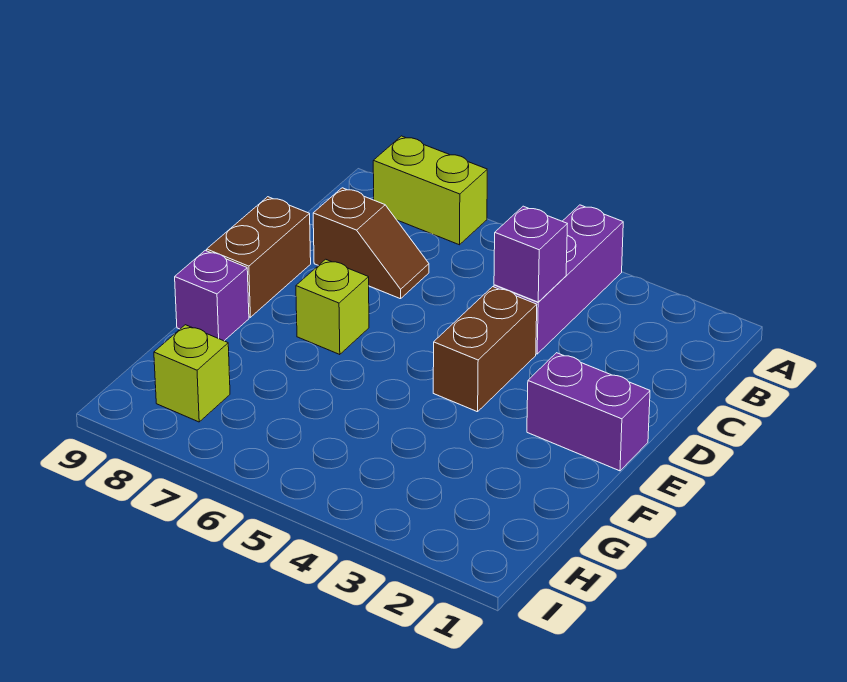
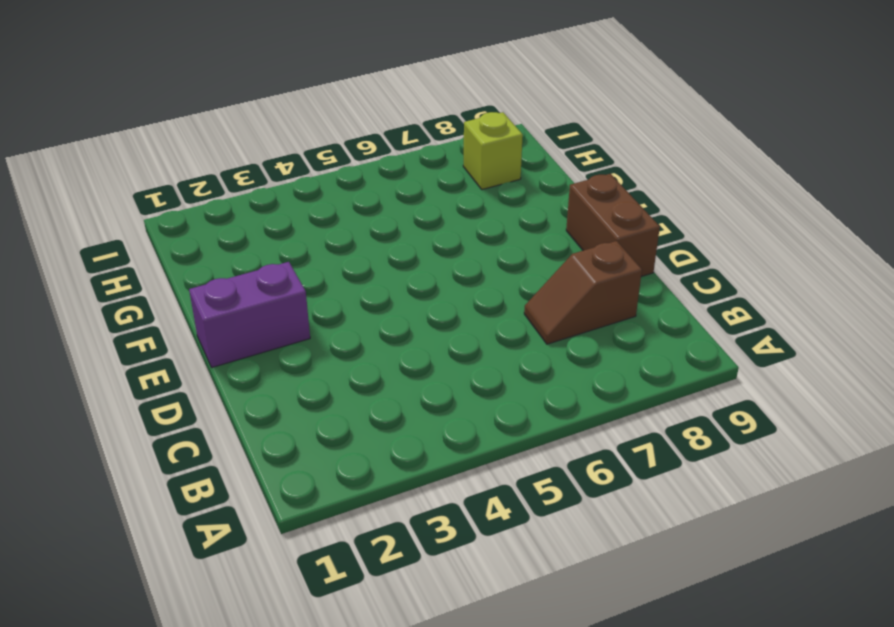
none -> purple 1x3 brick [494,205,623,354]
none -> lime 1x2 brick [373,136,487,245]

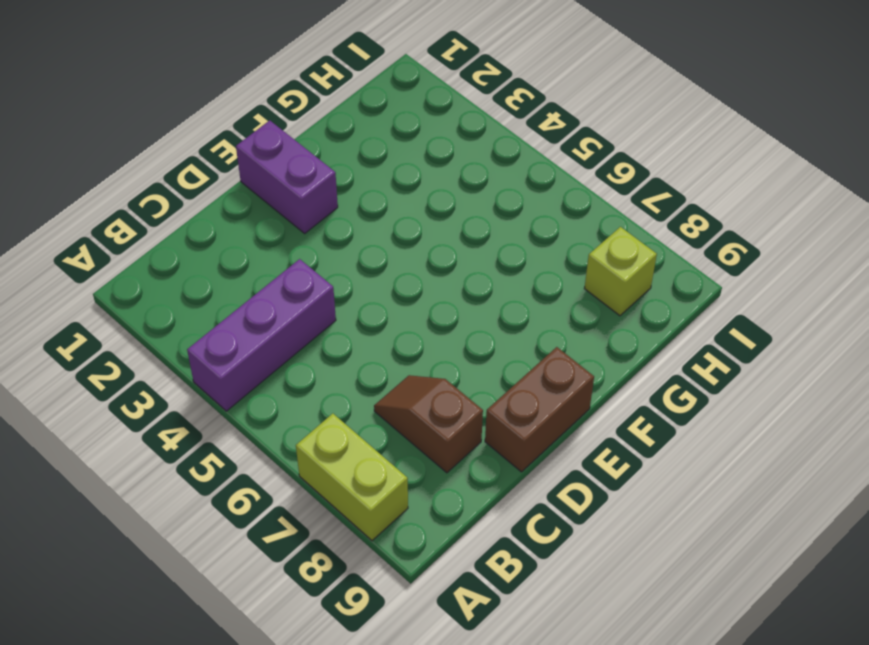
none -> brown 1x2 brick [433,287,537,412]
none -> lime 1x1 brick [296,259,369,355]

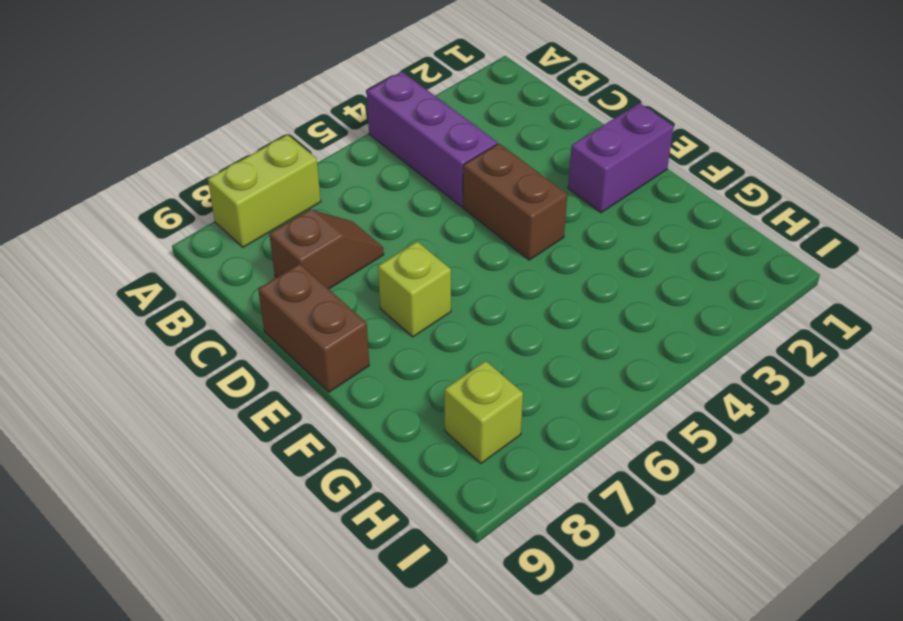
none -> purple 1x1 brick [175,250,249,341]
none -> purple 1x1 brick [494,206,567,302]

